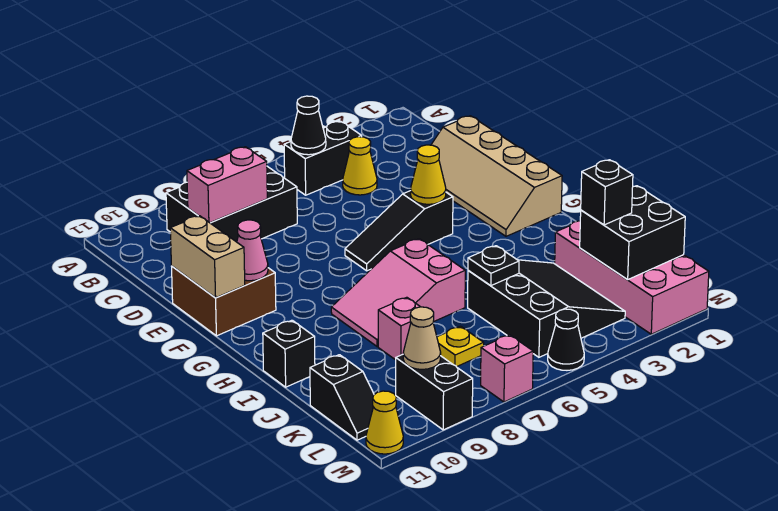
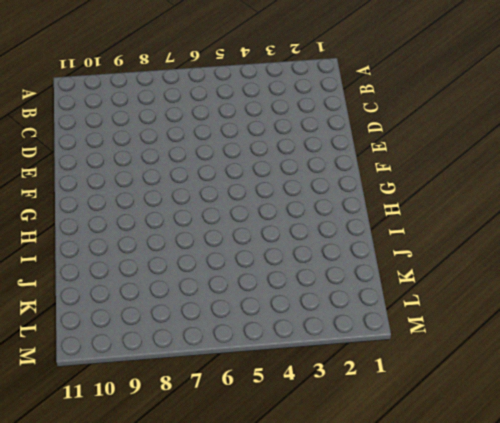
none -> black 1x2 brick [284,121,362,195]
none -> black 2x3 brick [166,166,297,242]
none -> yellow 1x1 cone [343,137,377,195]

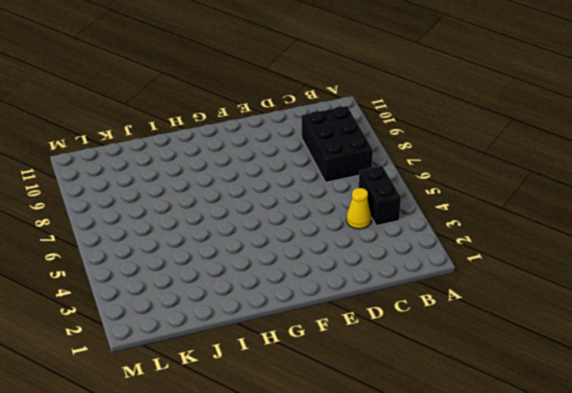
none -> tan 2x4 slope [431,116,562,236]
none -> brown 2x2 brick [172,266,276,336]
none -> black 1x3 slope [345,191,453,271]

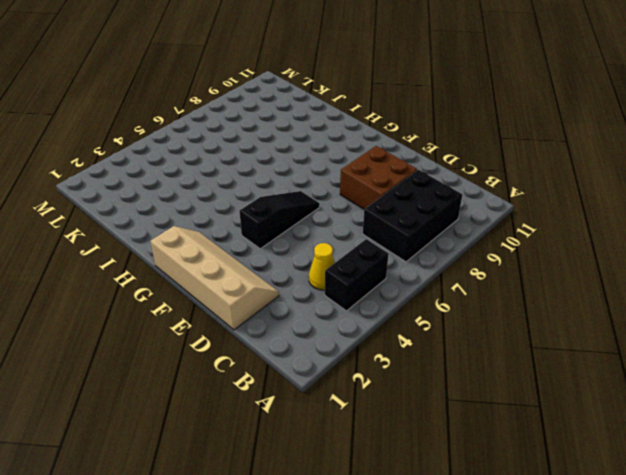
brown 2x2 brick [340,146,417,209] -> brown 2x2 brick moved to [172,266,276,336]
none -> pink 2x3 slope [331,239,465,347]
none -> black 1x1 brick [263,320,315,387]
none -> pink 2x4 brick [555,221,709,334]

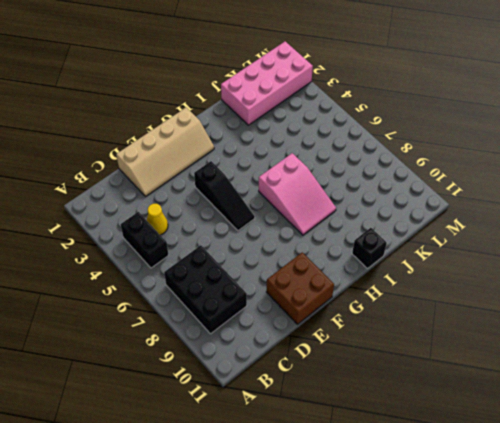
none -> black 3x3 slope [468,260,625,357]
none -> pink 1x1 brick [378,297,420,360]
none -> yellow 1x1 plate [437,326,484,367]

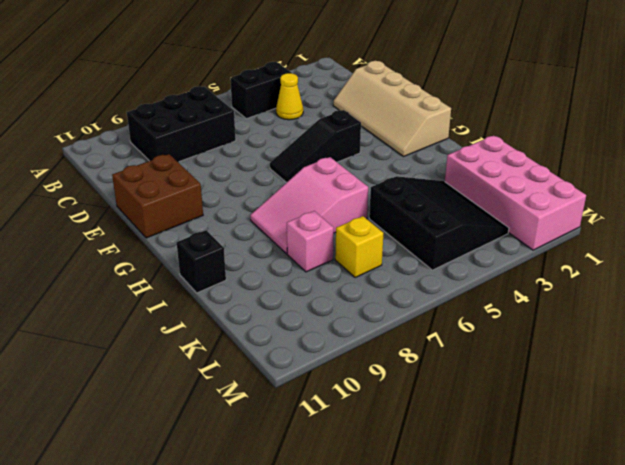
yellow 1x1 brick [335,216,383,277] -> yellow 1x1 plate [437,326,484,367]
none -> black 1x2 slope [310,355,374,440]
none -> black 1x2 brick [396,355,473,430]
none -> black 1x1 cone [548,309,584,370]

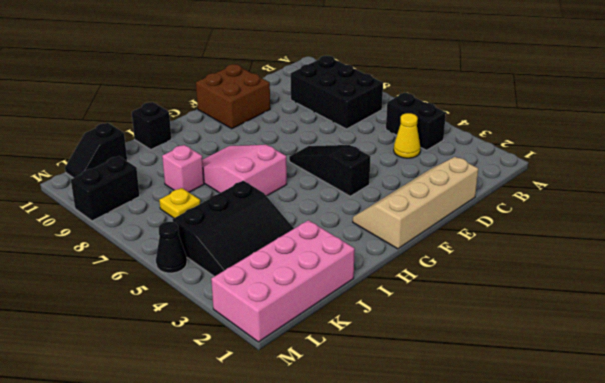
none -> pink 1x1 brick [481,335,533,402]
none -> yellow 1x1 cone [366,391,403,454]
none -> black 1x1 cone [291,96,326,155]

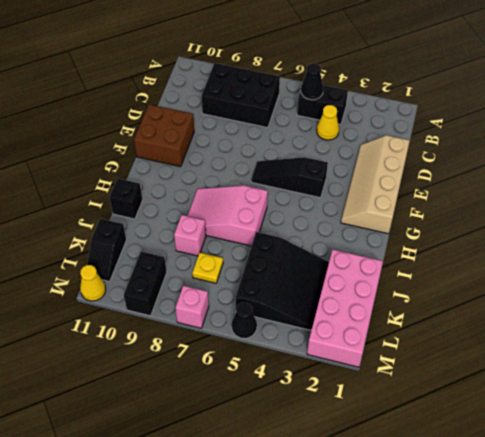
none -> pink 1x2 brick [187,147,267,223]
none -> tan 1x2 brick [170,216,245,298]
none -> yellow 1x1 cone [411,145,446,204]

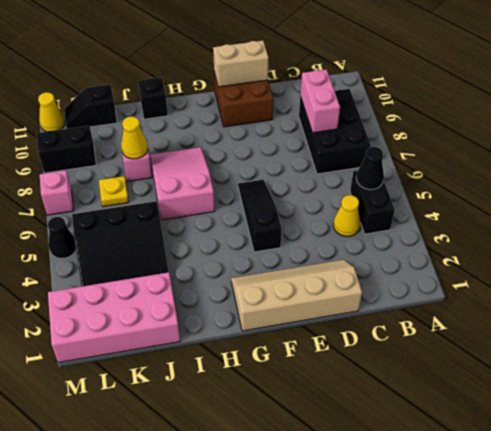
yellow 1x1 cone [121,117,148,159] -> yellow 1x1 cone moved to [411,145,446,204]
none -> pink 1x1 cone [237,220,268,281]
none -> black 1x1 plate [468,246,519,286]
none -> black 2x2 brick [580,186,685,280]

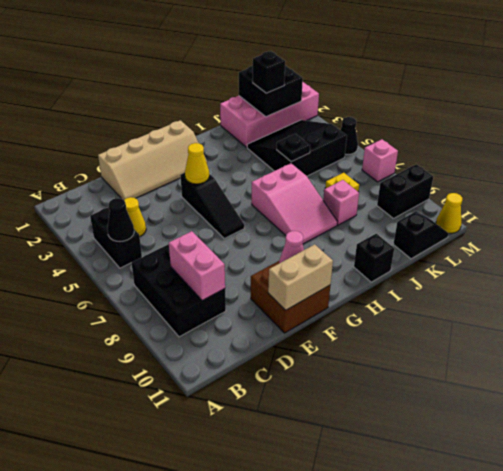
none -> tan 1x1 cone [403,307,441,369]

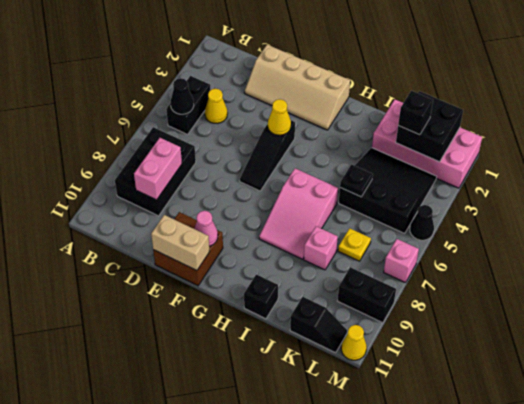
none -> tan 1x1 cone [403,307,441,369]

